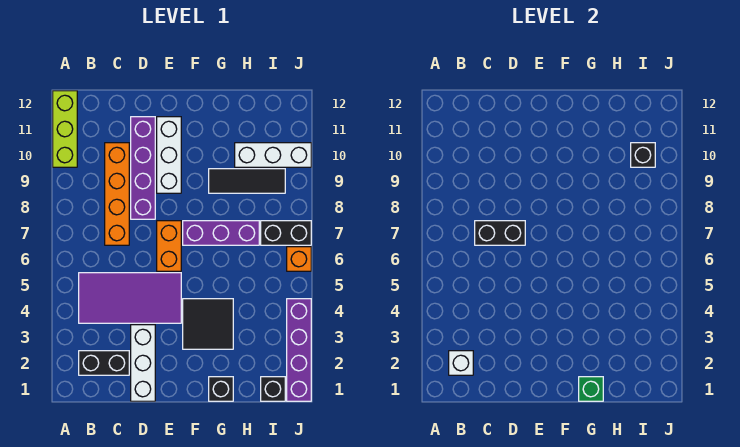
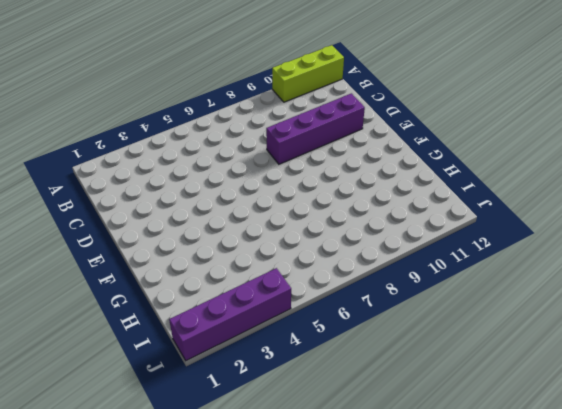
none -> black 1x2 brick [79,351,129,375]
none -> purple 2x4 tile [79,273,181,323]
none -> orange 1x4 brick [105,143,129,245]

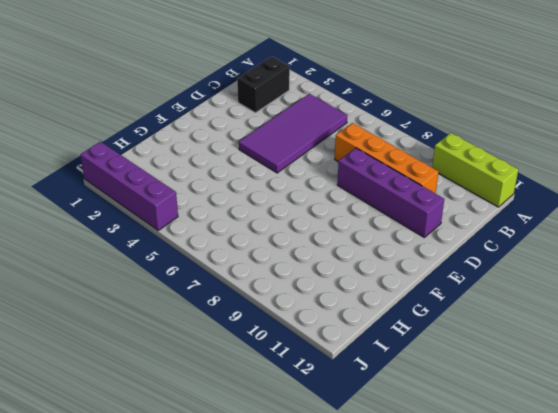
none -> white 1x3 brick [131,325,155,401]
none -> orange 1x2 brick [157,221,181,271]
none -> white 1x3 brick [157,117,181,193]

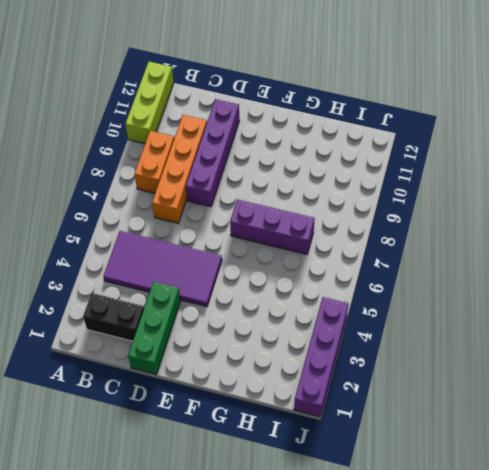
orange 1x2 brick [135,131,174,193] -> orange 1x2 brick moved to [157,221,181,271]
green 1x3 brick [128,282,181,374] -> white 1x3 brick [131,325,155,401]
none -> white 1x3 brick [157,117,181,193]
none -> black 2x2 tile [183,299,233,349]
none -> black 1x1 brick [209,377,233,401]

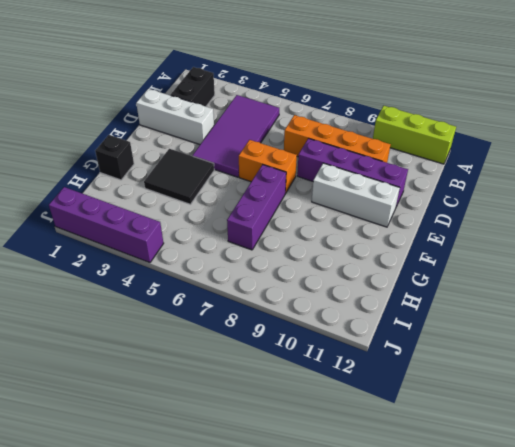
none -> black 1x3 tile [209,169,285,193]
none -> white 1x3 brick [235,143,311,167]
none -> black 1x1 brick [261,377,285,401]

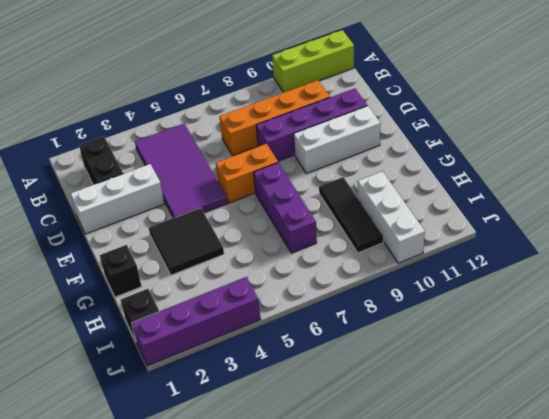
none -> black 1x2 brick [261,221,311,245]
none -> orange 1x1 brick [287,247,311,271]
none -> white 1x1 brick [449,351,473,375]

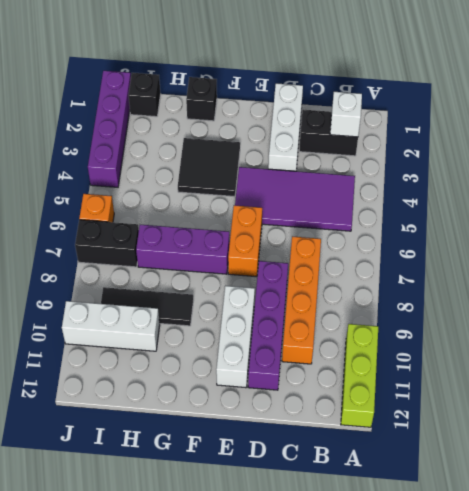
none -> black 1x2 brick [475,221,525,245]
none -> green 1x1 brick [579,377,603,401]
none -> black 1x1 brick [631,143,655,167]

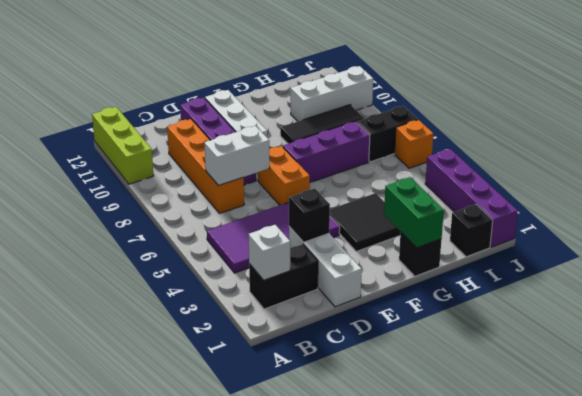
white 1x2 brick [204,126,270,186] -> black 1x2 brick [475,221,525,245]
black 1x1 brick [289,188,330,242] -> black 1x1 brick moved to [631,143,655,167]
green 1x2 brick [384,177,444,248] -> green 1x1 brick [579,377,603,401]

